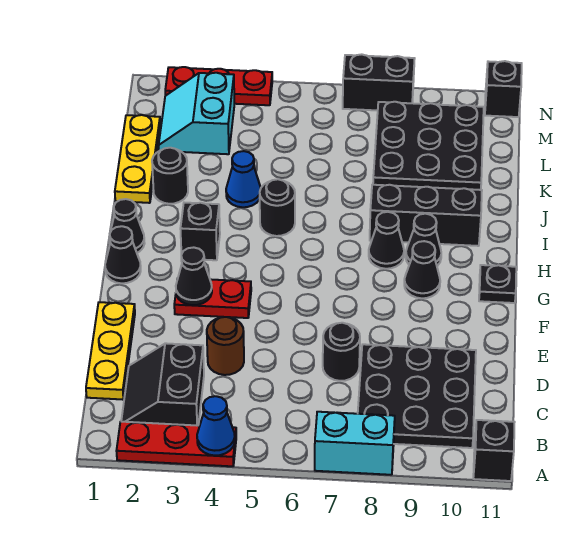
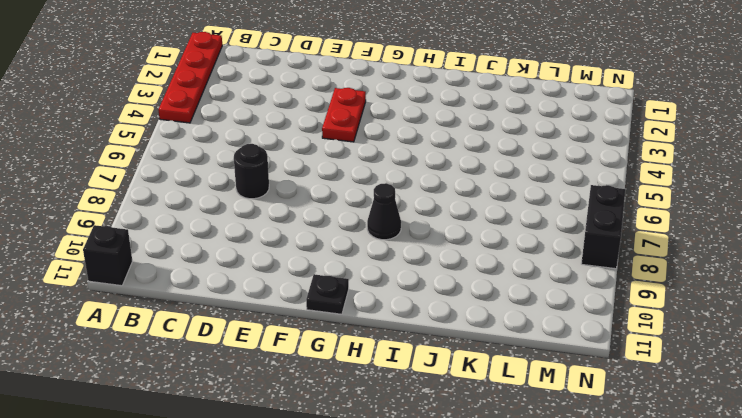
red 1x4 plate [158,32,222,123] -> red 1x3 plate [117,422,236,466]
none -> cyan 1x2 brick [315,412,395,475]
none -> black 2x2 slope [121,343,204,426]
none -> black 3x3 plate [358,344,476,448]

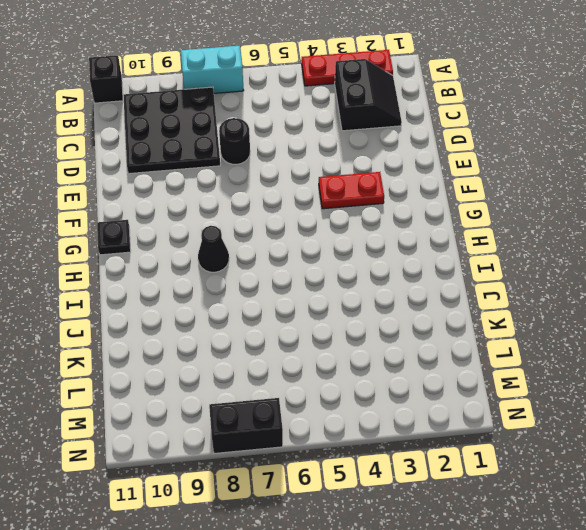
none -> yellow 1x3 plate [86,302,135,400]
none -> brown 1x1 round brick [207,317,244,375]
none -> black 1x1 cone [105,226,141,283]

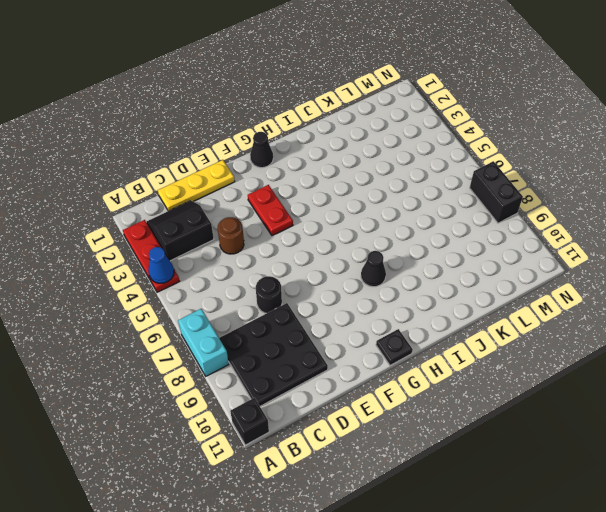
none -> black 1x1 cone [404,241,440,298]
none -> black 1x1 cone [109,199,145,253]
none -> black 1x1 brick [180,203,220,260]

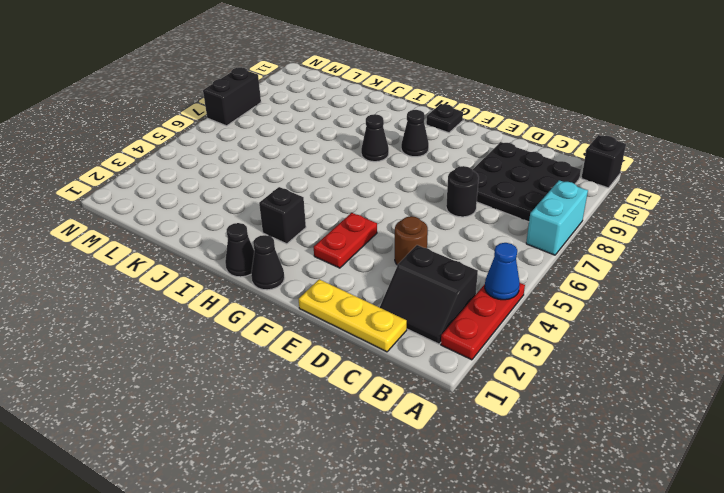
none -> black 1x1 cone [406,214,441,266]
none -> black 1x1 round brick [260,179,295,236]
none -> black 1x3 brick [370,185,482,246]

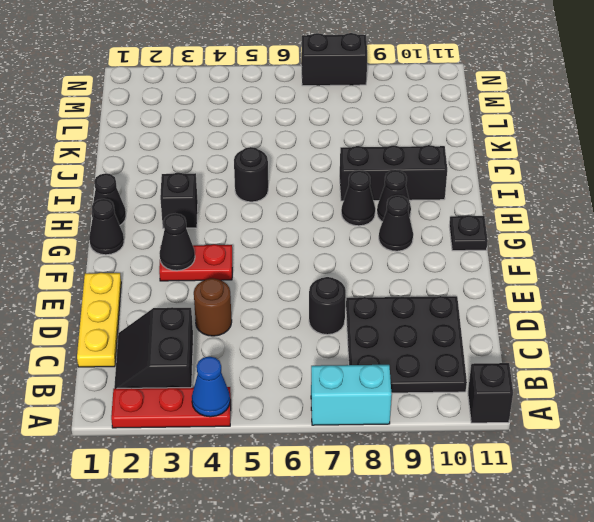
none -> yellow 1x3 plate [115,115,160,203]
none -> black 1x1 round brick [152,148,188,204]
none -> blue 1x1 cone [226,151,261,207]

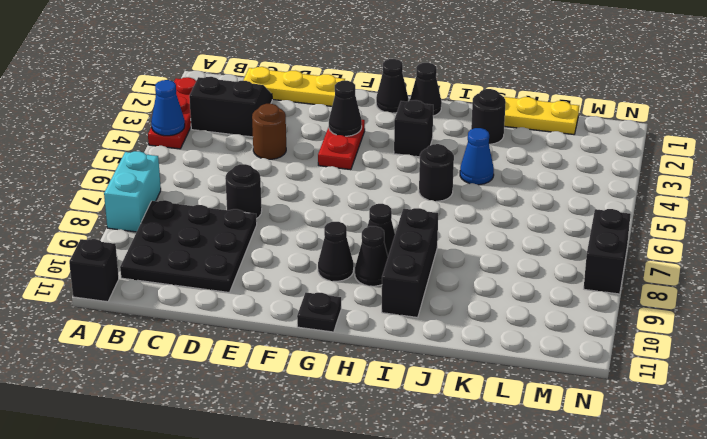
none -> black 3x3 plate [373,102,484,190]
none -> cyan 2x2 slope [159,73,234,154]
none -> red 1x3 plate [165,67,272,105]

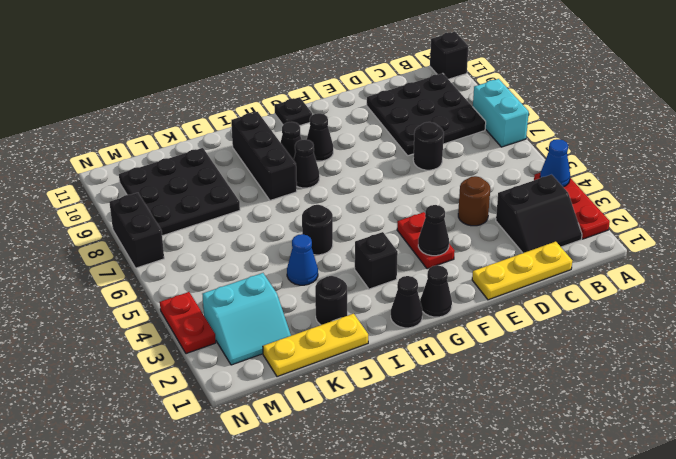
red 1x2 plate [160,292,216,354] -> red 1x3 plate [165,67,272,105]
none -> black 1x1 brick [485,61,522,117]

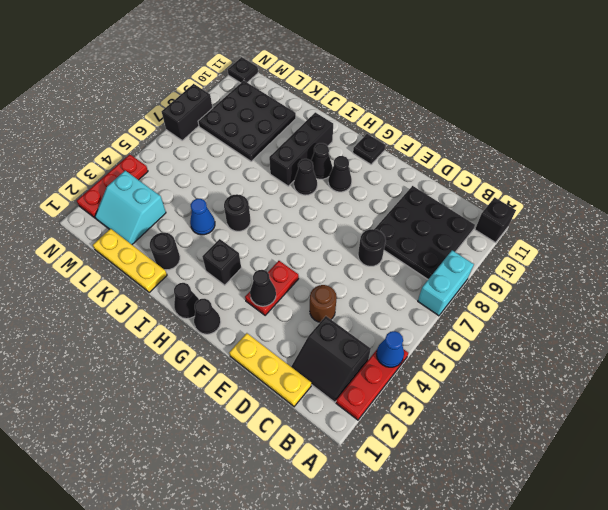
black 1x1 plate [228,57,258,83] -> black 1x1 brick [485,61,522,117]

